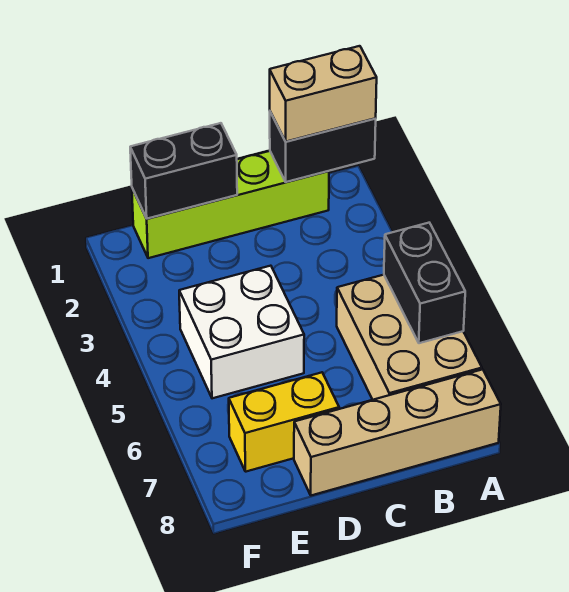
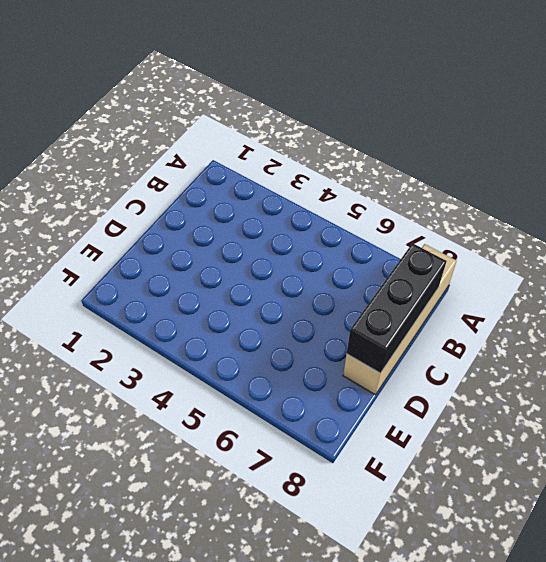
black 1x3 brick [347,243,446,373] -> none
none -> tan 2x3 brick [337,275,482,400]
none -> lime 1x4 brick [132,151,329,258]

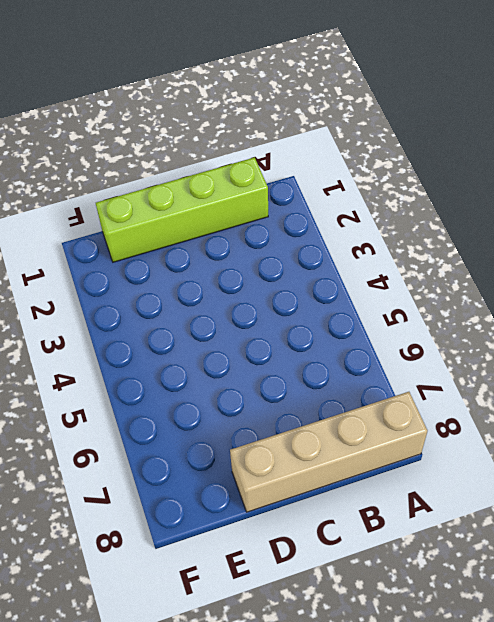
none -> tan 2x3 brick [337,275,482,400]
none -> white 2x2 brick [179,266,304,398]

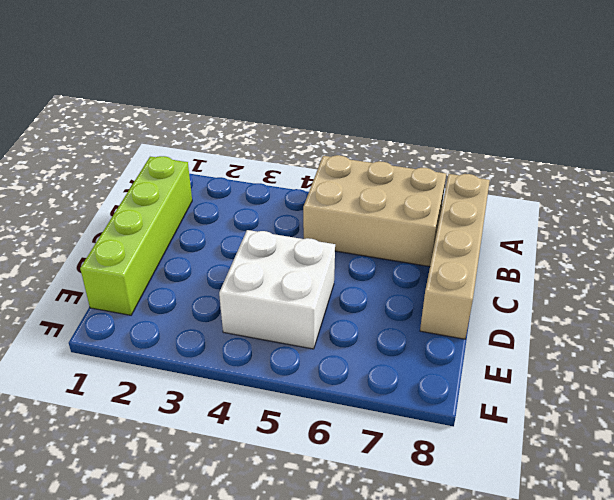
none -> yellow 1x2 brick [229,372,339,472]
none -> black 1x2 brick [270,112,376,182]

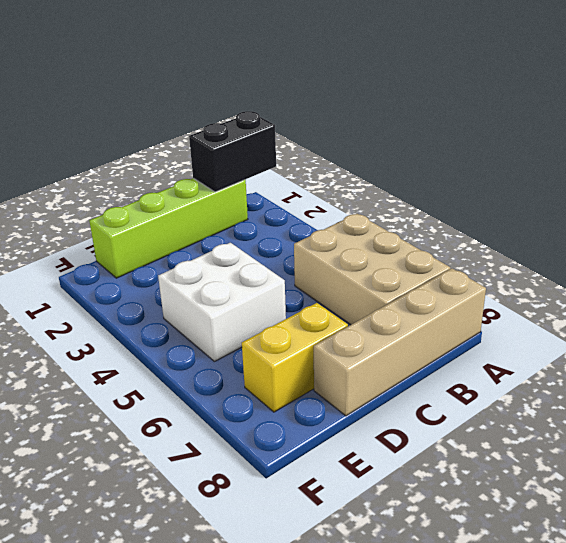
none -> black 1x2 brick [384,223,465,343]
none -> black 1x2 brick [130,123,237,219]

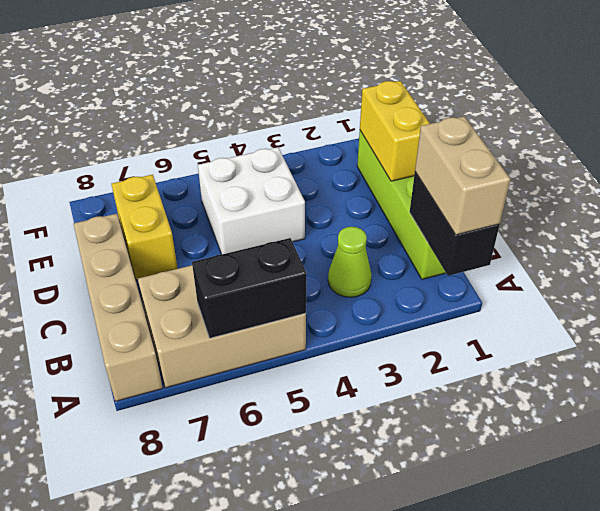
lime 1x1 cone [328,227,372,297] -> none
yellow 1x2 brick [360,81,430,181] -> black 1x2 brick [130,123,237,219]

